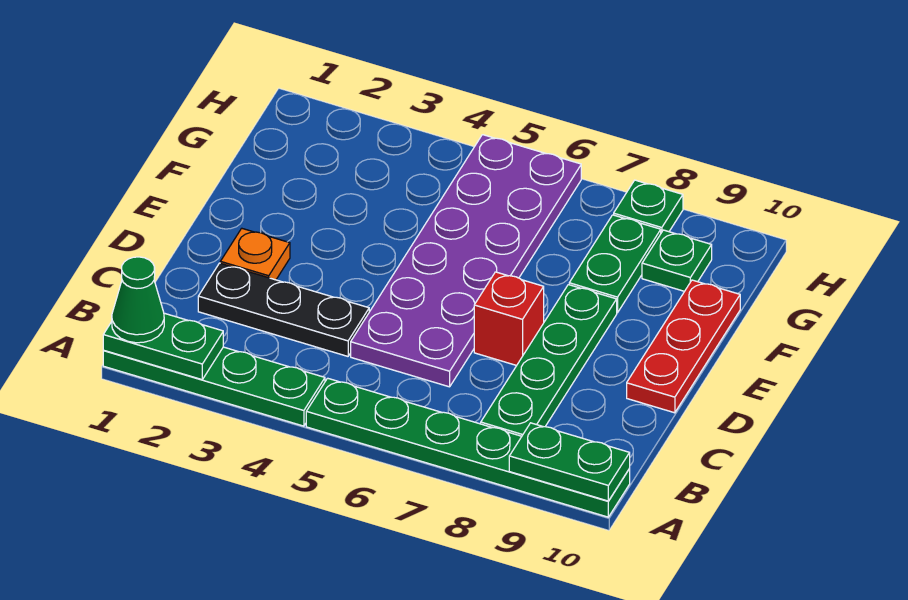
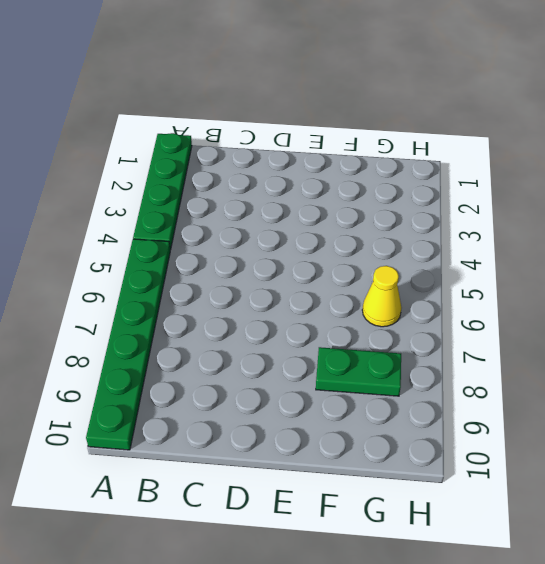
yellow 1x1 cone [362,266,402,327] -> purple 2x6 plate [351,135,581,387]
none -> green 1x4 plate [481,285,617,436]
none -> black 1x3 plate [198,263,369,356]
none -> orange 1x1 plate [220,228,290,280]

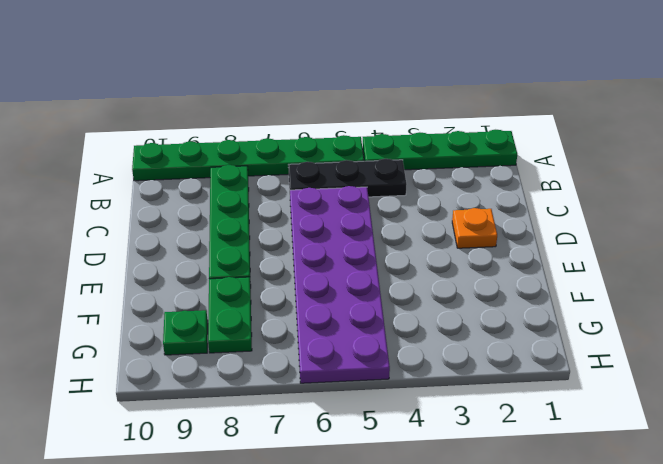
black 1x3 plate [288,159,407,197] -> black 1x3 plate moved to [198,263,369,356]
none -> red 1x1 brick [474,272,544,366]
none -> red 1x3 plate [627,280,740,413]
none -> green 1x1 plate [614,180,683,233]

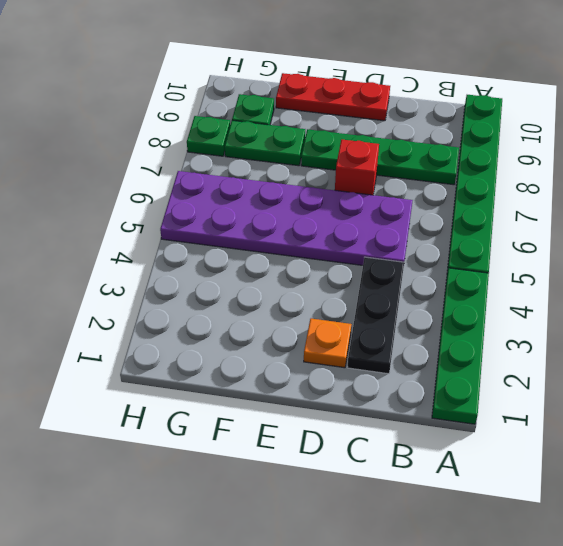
none -> green 1x2 plate [103,313,223,380]
none -> green 1x2 plate [509,423,630,501]
none -> green 1x1 cone [112,257,164,343]

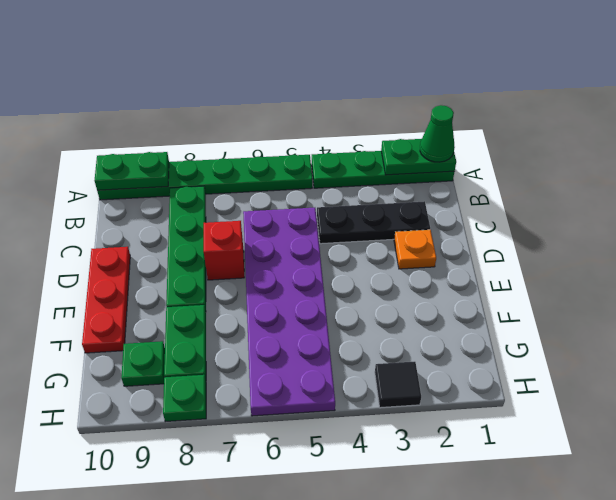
black 1x1 tile [375,362,421,408] -> none

